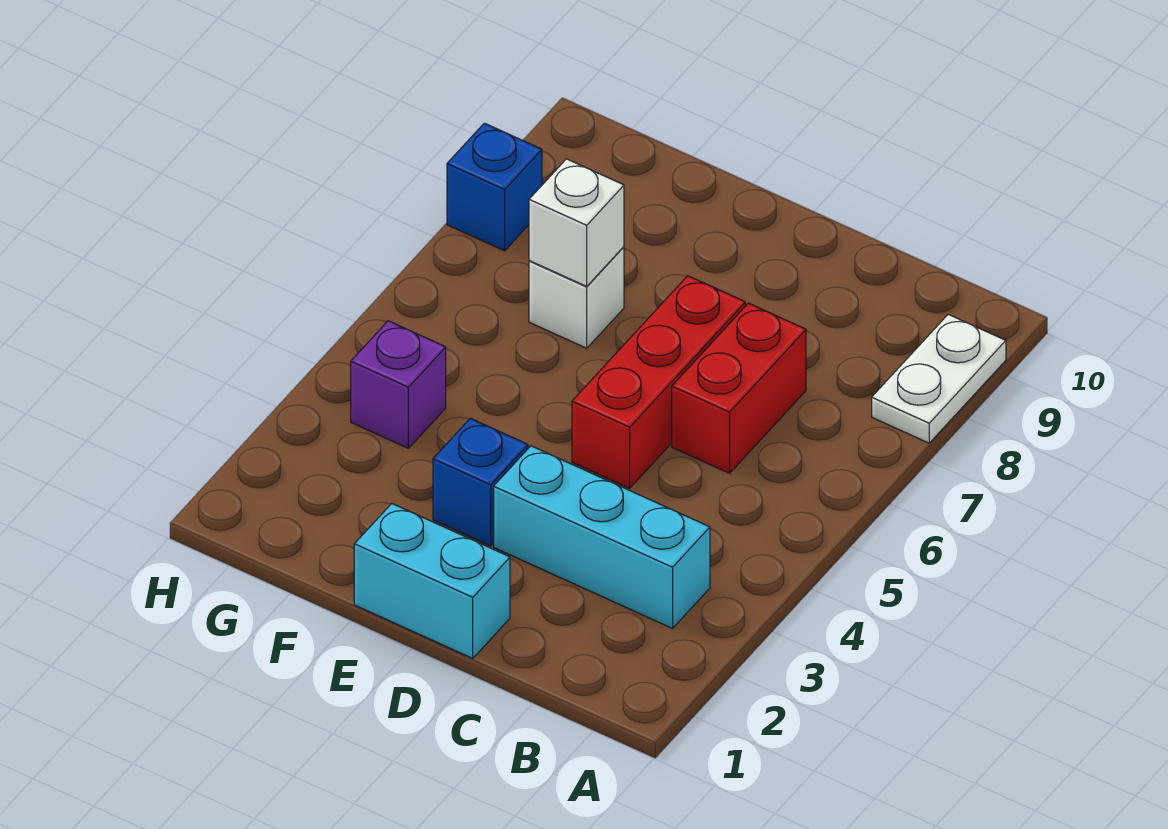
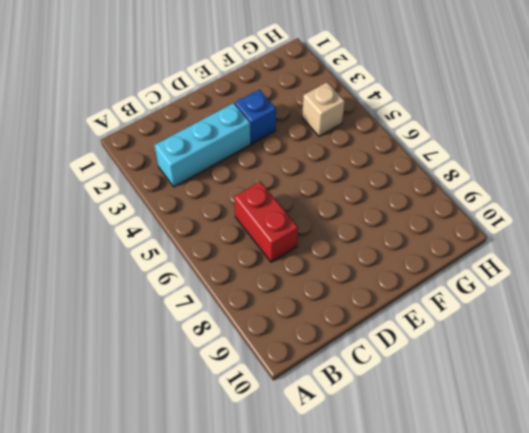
tan 1x1 brick [302,82,345,136] -> purple 1x1 brick [351,321,446,448]
none -> white 1x2 plate [872,314,1006,443]
none -> cyan 1x2 brick [354,504,510,658]

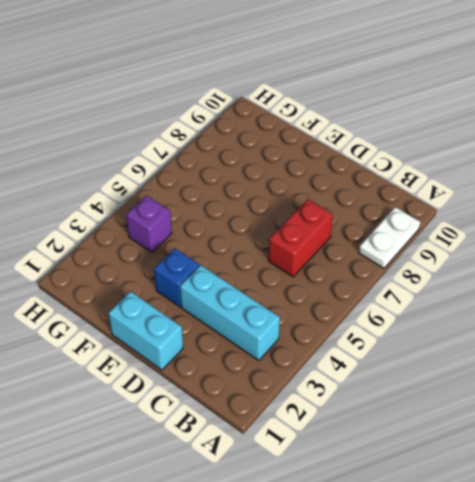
none -> red 1x3 brick [572,276,745,488]
none -> white 1x1 brick [529,247,624,348]

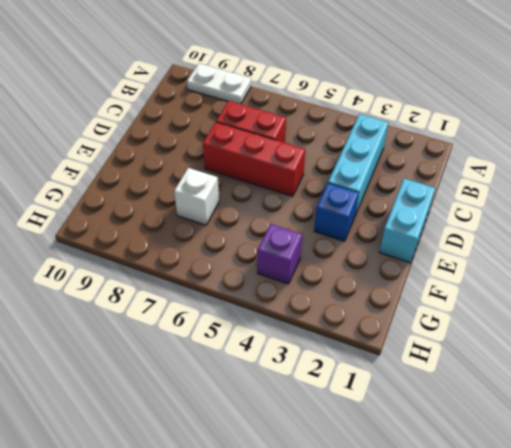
none -> blue 1x1 brick [447,123,542,251]
none -> white 1x1 brick [529,159,624,286]

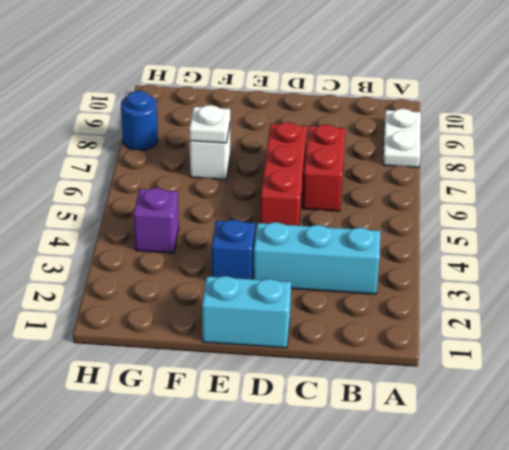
white 1x1 plate [189,105,230,143] -> white 1x1 brick [529,159,624,286]
blue 1x1 round brick [121,91,158,150] -> blue 1x1 brick [447,123,542,251]

